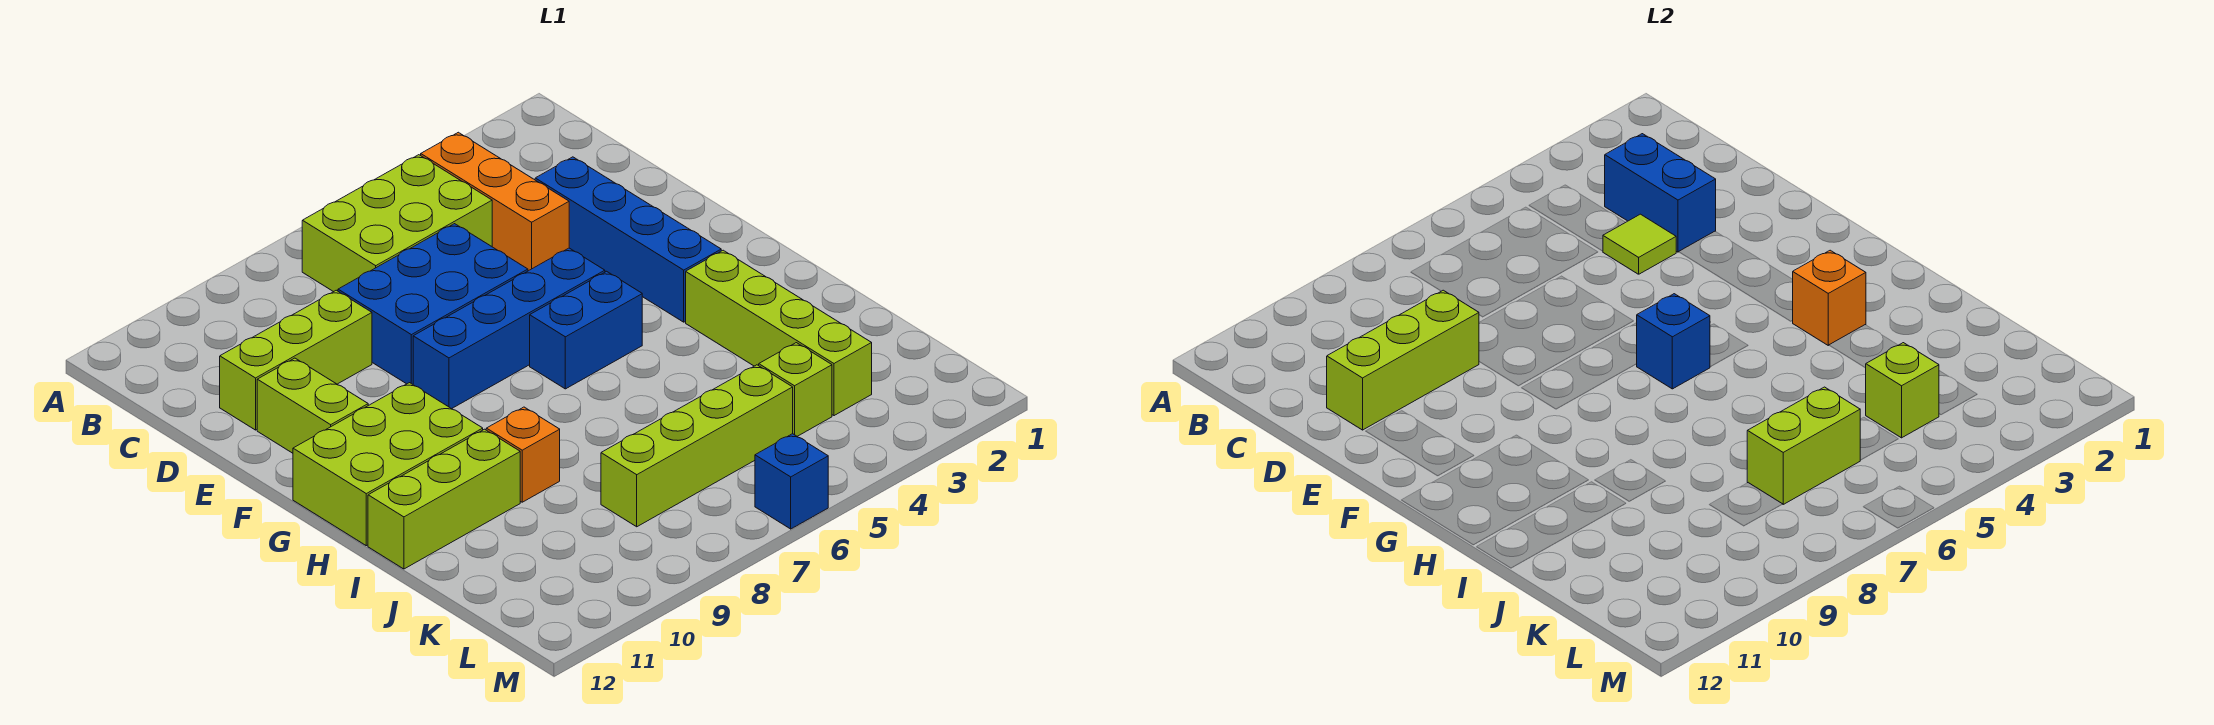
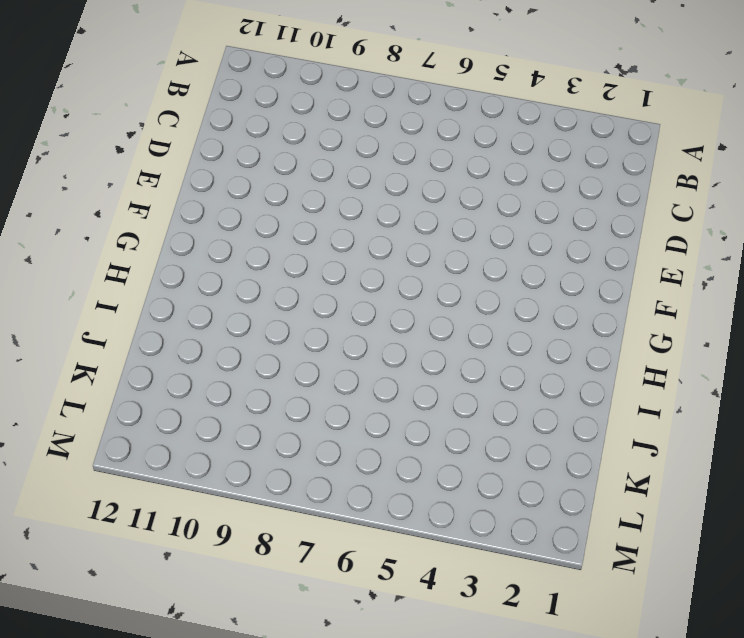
none -> orange 1x3 brick [421,132,569,271]
none -> lime 2x3 brick [302,155,492,292]
none -> blue 1x4 brick [535,157,721,322]

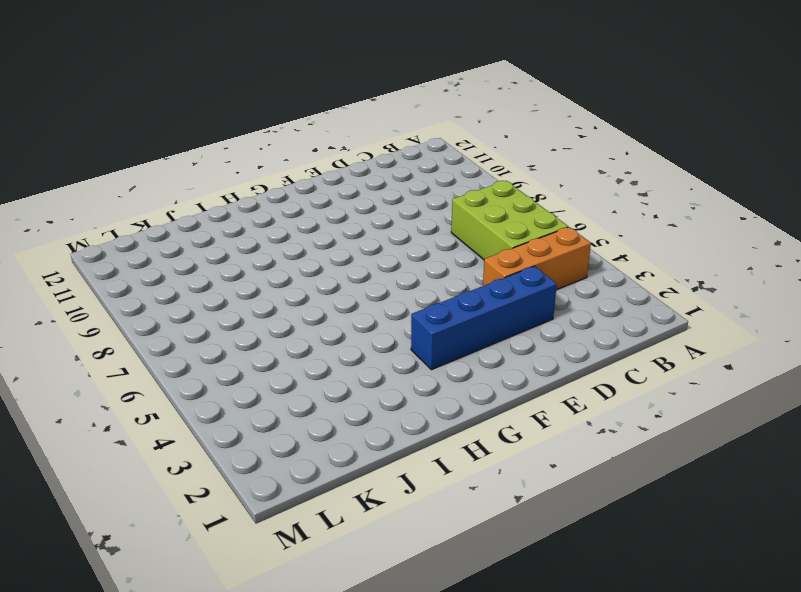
none -> blue 2x3 brick [338,224,528,384]
none -> lime 1x3 brick [220,290,372,430]
none -> lime 1x2 brick [257,358,368,453]

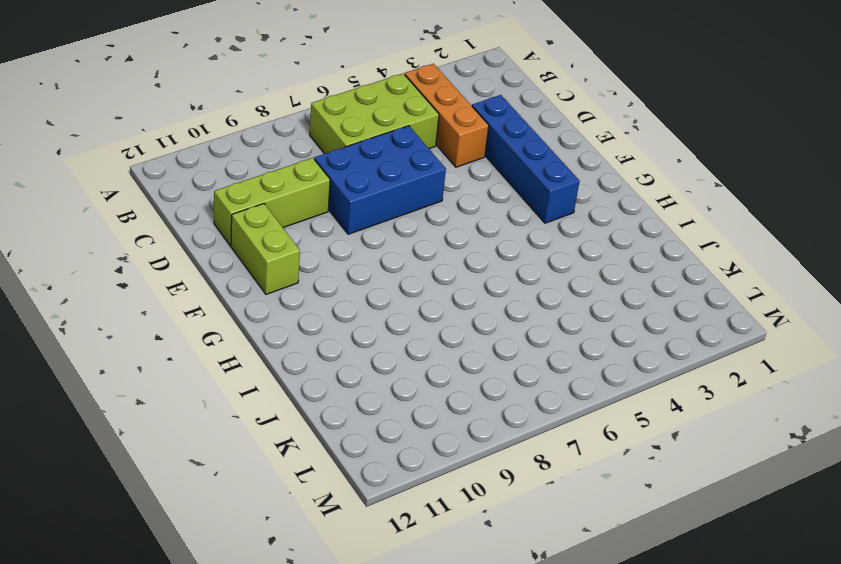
none -> blue 1x4 brick [413,248,605,409]
none -> blue 1x2 brick [530,271,642,389]
none -> lime 2x3 brick [293,383,483,546]

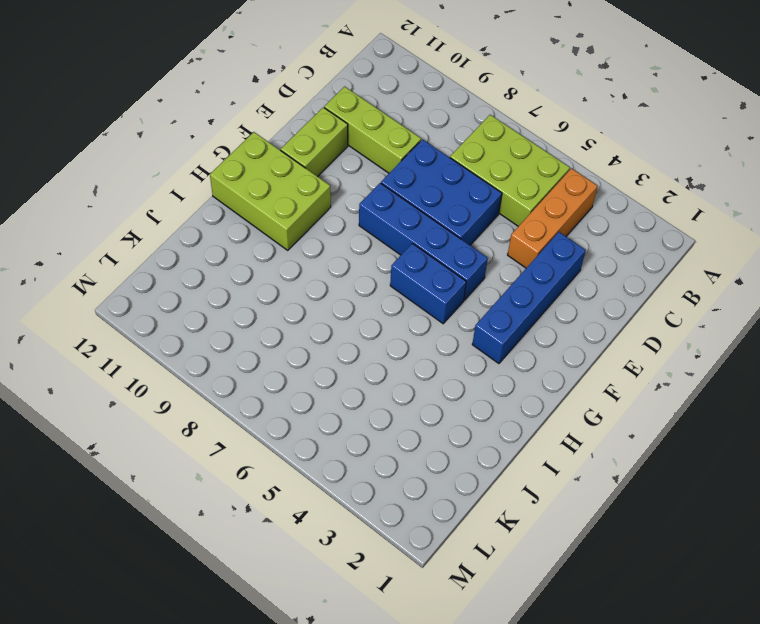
none -> lime 1x4 brick [686,250,872,416]
none -> orange 1x1 brick [486,407,560,502]
none -> lime 1x3 brick [368,429,520,569]

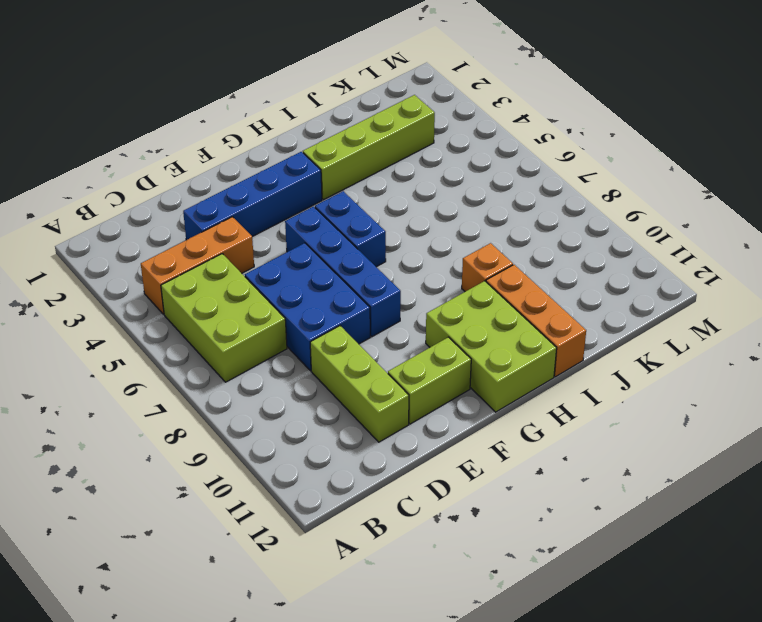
orange 1x3 brick [486,265,586,377] -> lime 1x3 brick [368,429,520,569]
none -> lime 1x1 brick [759,343,832,436]
none -> lime 1x4 brick [601,365,793,527]
none -> blue 1x1 brick [755,434,828,529]

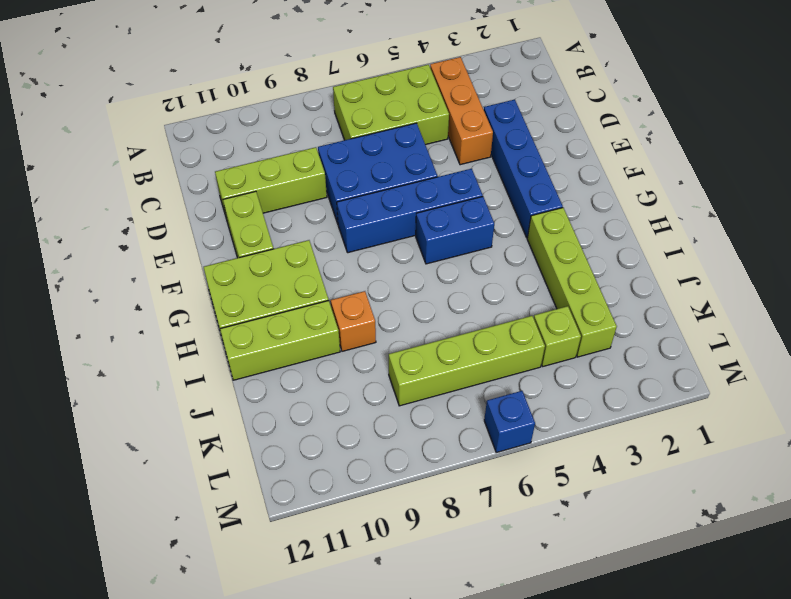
none -> blue 1x2 brick [1605,134,1716,252]
none -> lime 1x1 tile [1603,214,1676,274]
none -> lime 1x3 brick [1327,290,1479,430]

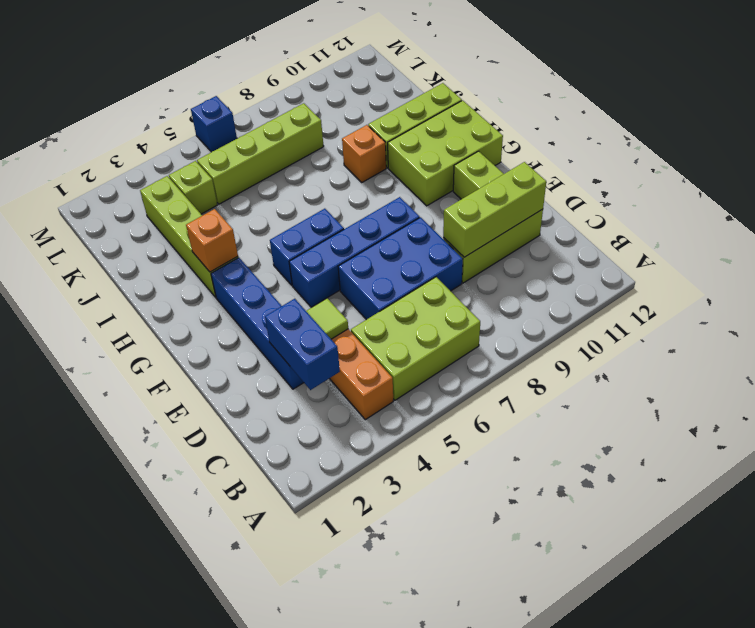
none -> blue 1x1 brick [1637,294,1710,389]
none -> lime 1x1 brick [1866,343,1939,438]
none -> lime 1x2 brick [1747,387,1860,504]

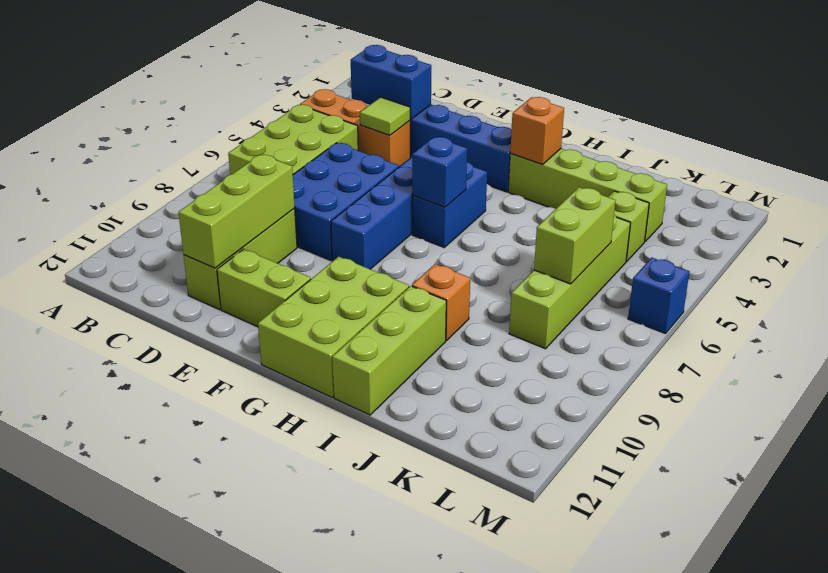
none -> lime 1x1 brick [1866,343,1939,438]

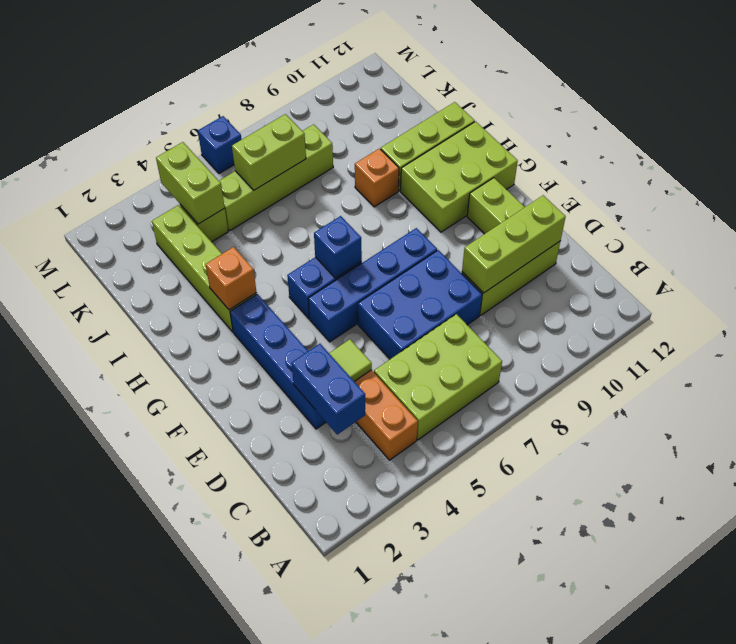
lime 1x2 brick [156,142,225,224] -> lime 1x1 brick [1866,343,1939,438]

